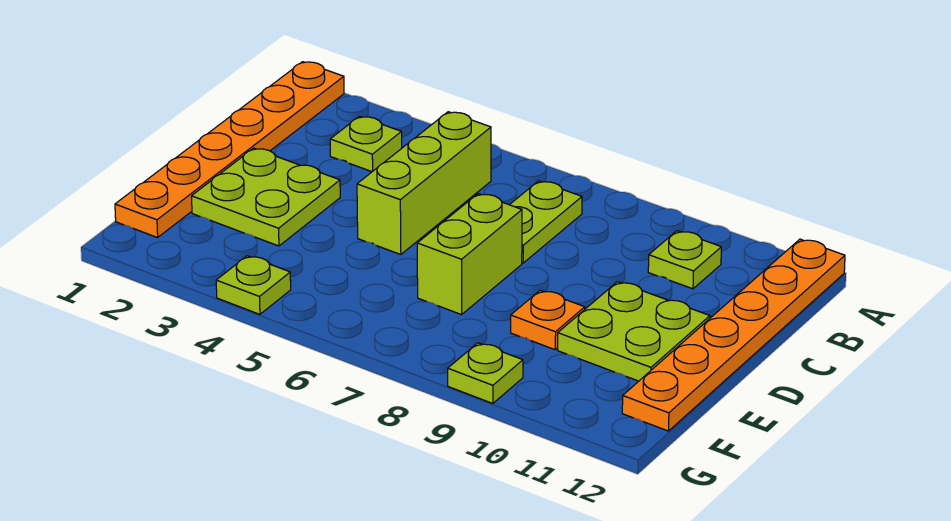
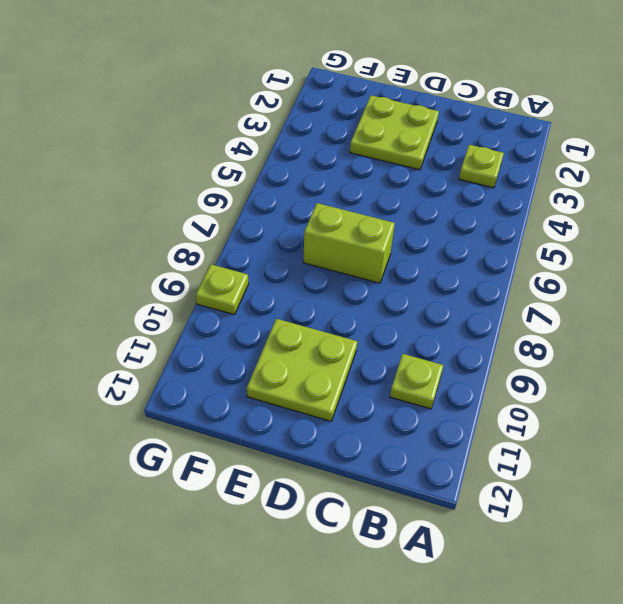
none -> orange 1x6 plate [115,62,344,238]
none -> orange 1x6 plate [622,239,845,431]
none -> lime 1x3 brick [357,112,491,255]

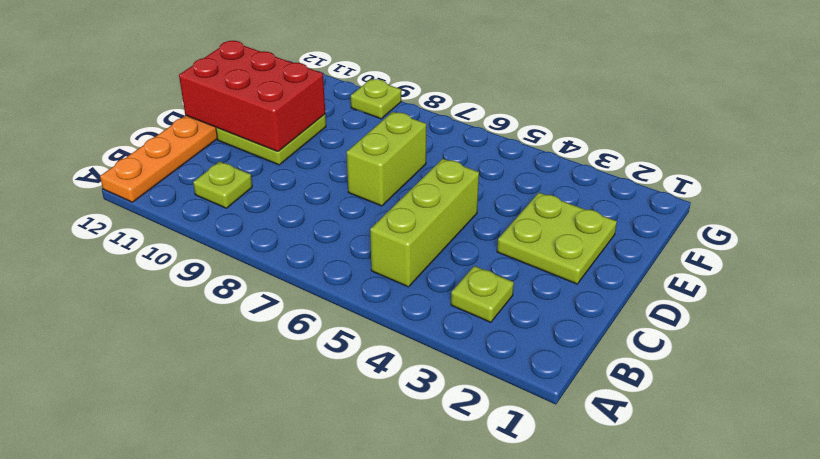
red 2x3 brick [179,41,325,152] -> none
none -> orange 1x6 plate [115,62,344,238]
none -> lime 1x2 plate [510,181,582,263]
none -> orange 1x1 plate [511,290,585,350]

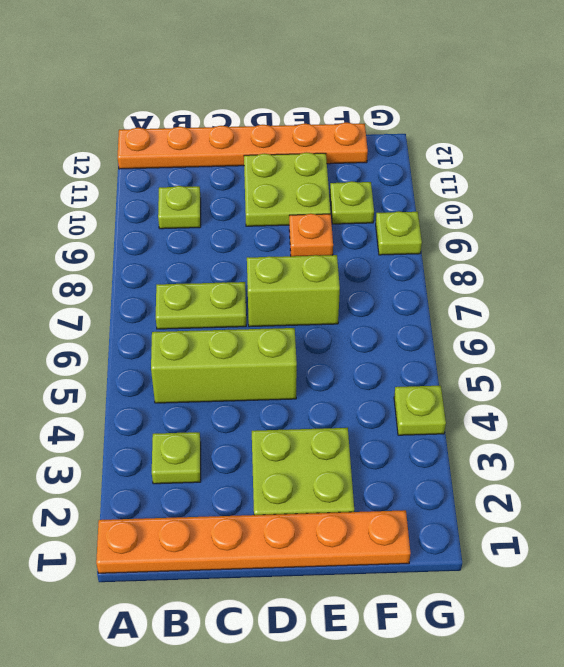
lime 1x1 plate [330,181,374,224] -> none

